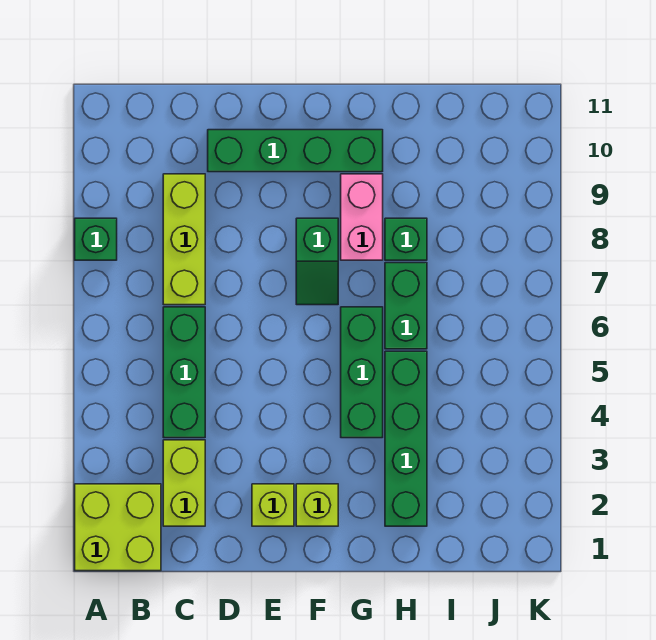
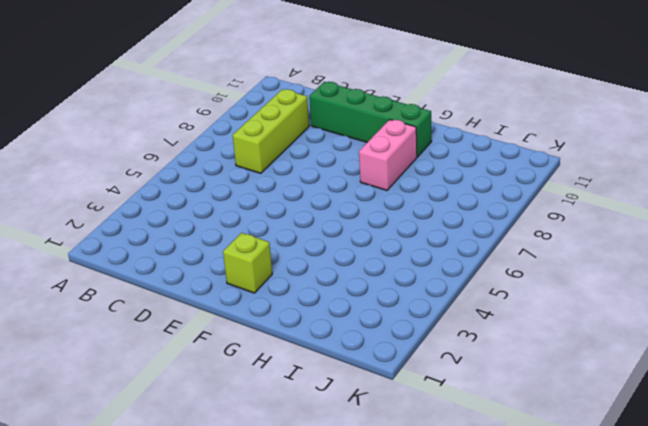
none -> lime 2x2 brick [75,484,161,571]
none -> green 1x1 brick [75,218,117,260]
none -> lime 1x2 brick [163,440,205,526]

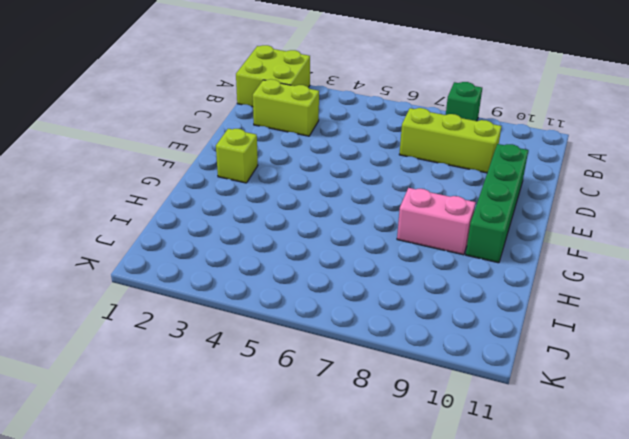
none -> green 1x3 brick [163,307,205,438]
none -> lime 1x1 brick [252,484,294,526]
none -> green 1x2 slope [296,218,338,305]

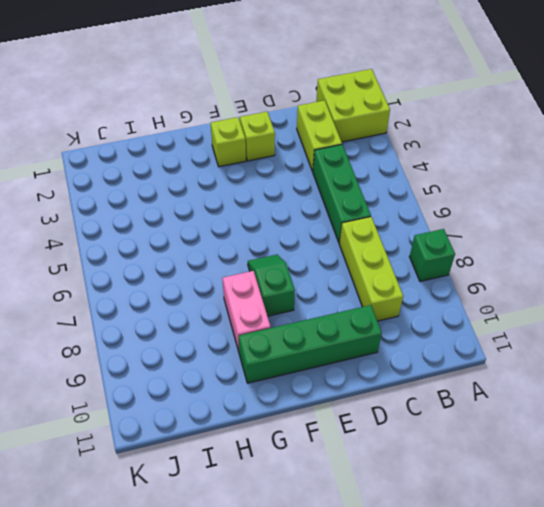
none -> green 1x3 brick [341,307,383,438]
none -> green 1x4 brick [385,351,427,526]
none -> green 1x2 brick [385,263,427,349]

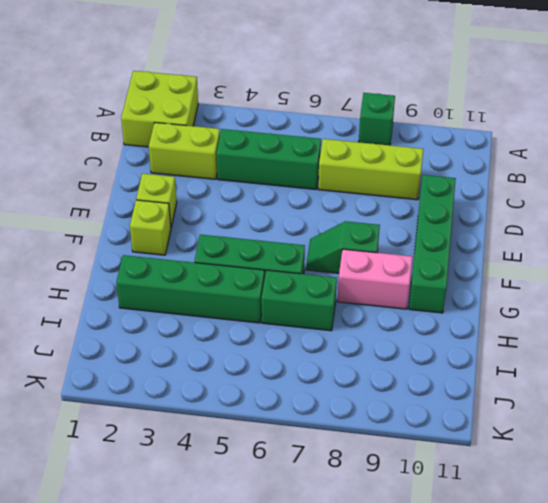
none -> green 1x1 brick [385,218,427,260]

